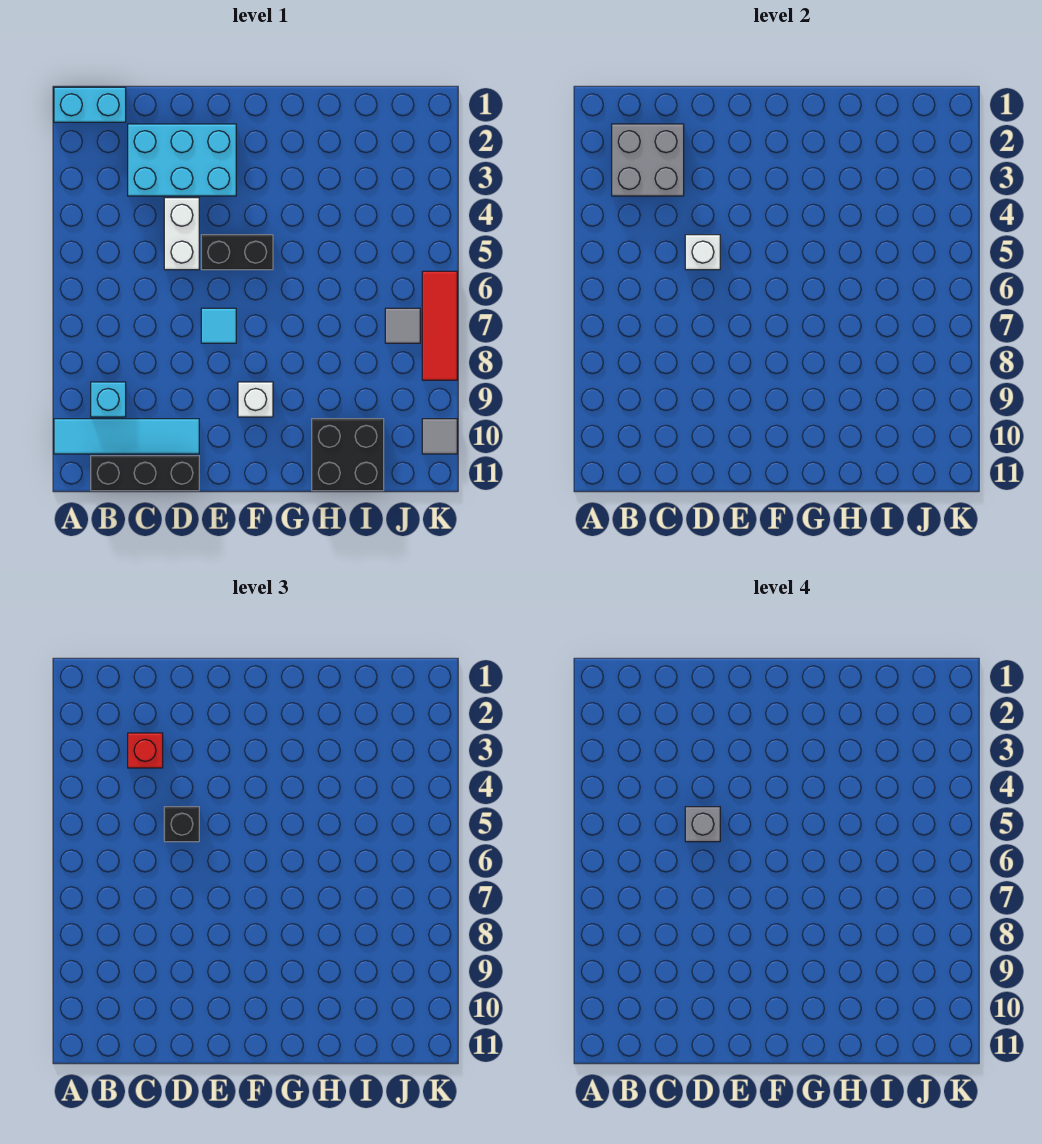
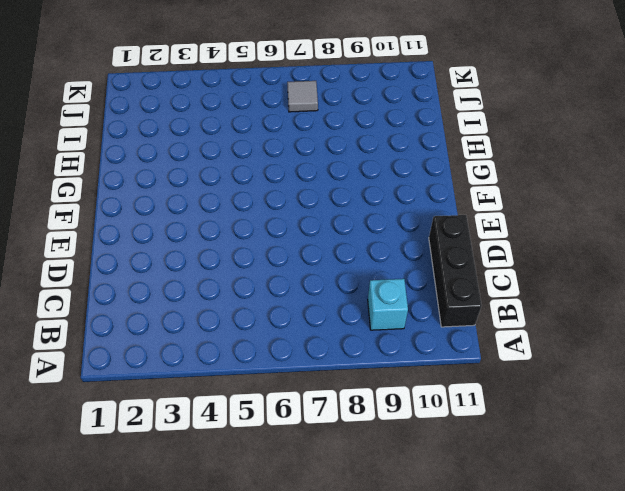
none -> cyan 1x2 brick [54,87,126,122]
none -> cyan 1x4 tile [54,419,199,454]
none -> cyan 2x3 brick [128,124,236,196]

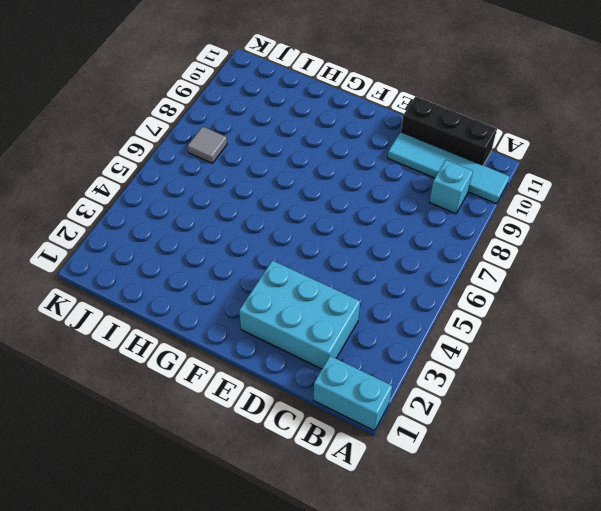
none -> white 1x2 brick [164,198,199,270]
none -> black 1x2 brick [201,235,273,270]
none -> cyan 1x1 tile [201,308,236,343]

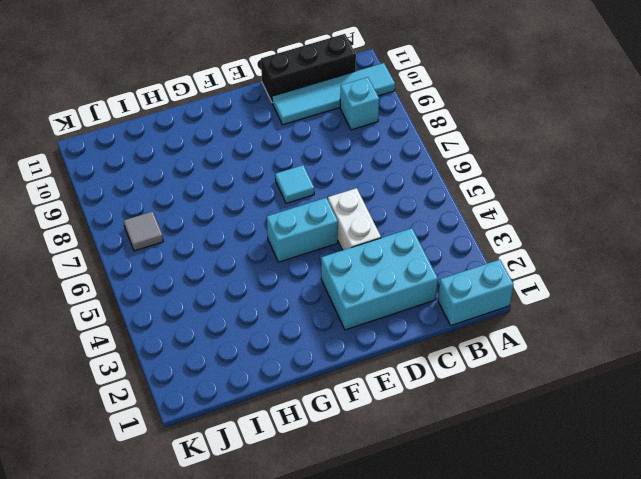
cyan 1x2 brick [267,198,338,262] -> black 1x2 brick [201,235,273,270]
none -> white 1x1 brick [238,382,273,417]
none -> black 2x2 brick [312,419,384,491]
none -> red 1x3 tile [422,271,457,380]

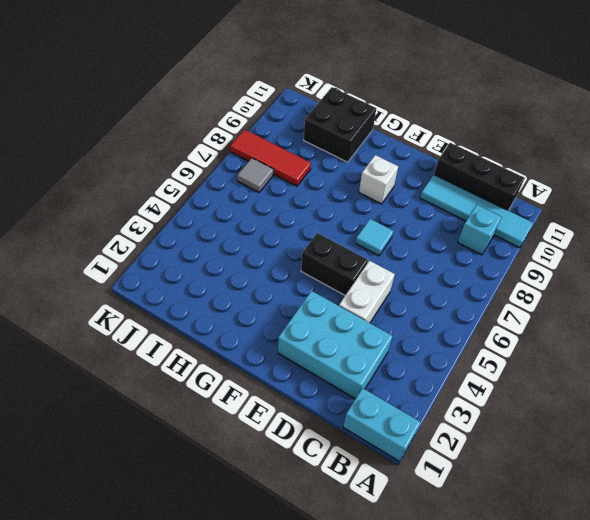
red 1x3 tile [230,129,311,186] -> red 1x3 tile turned to [422,271,457,380]
none -> grey 1x1 tile [422,419,457,454]
none -> grey 2x2 brick [612,124,684,196]
none -> white 1x1 brick [685,235,720,270]

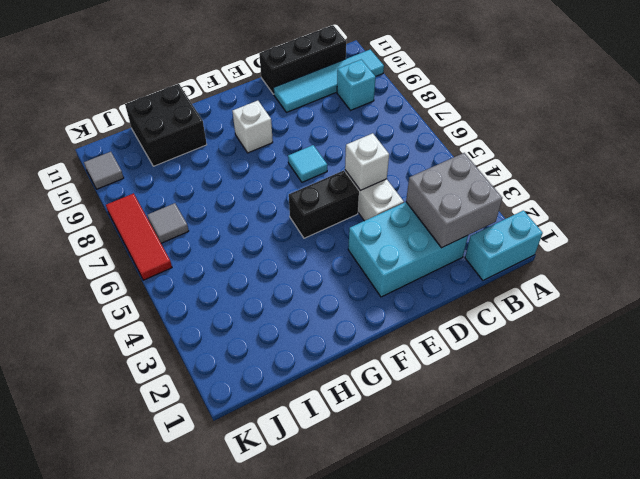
none -> red 1x1 brick [128,733,163,768]
none -> black 1x1 brick [164,807,199,842]
none -> grey 1x1 brick [685,807,720,842]

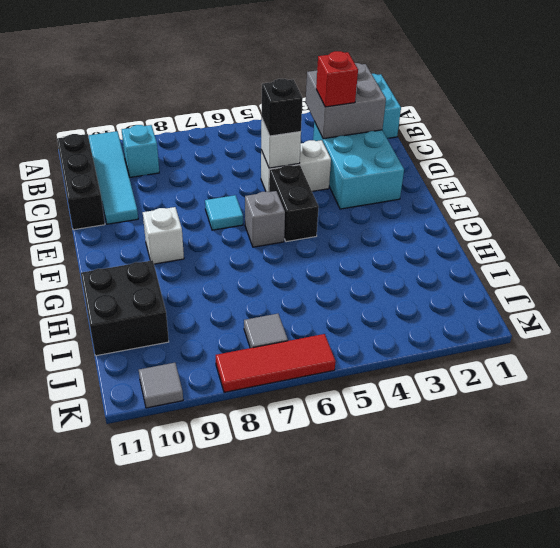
grey 1x1 brick [245,191,285,247] -> grey 1x1 brick moved to [685,807,720,842]

